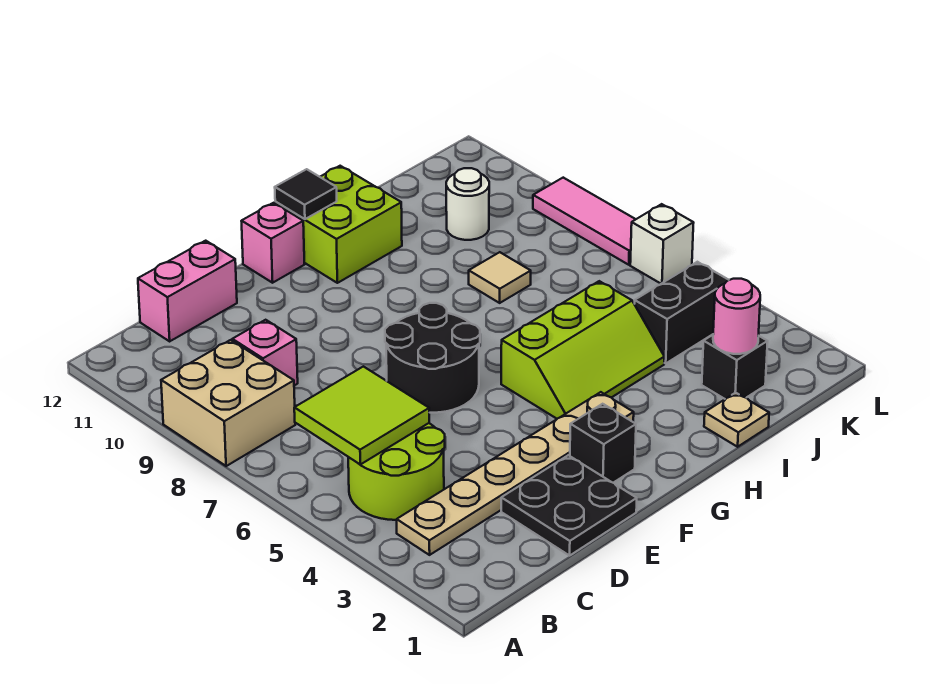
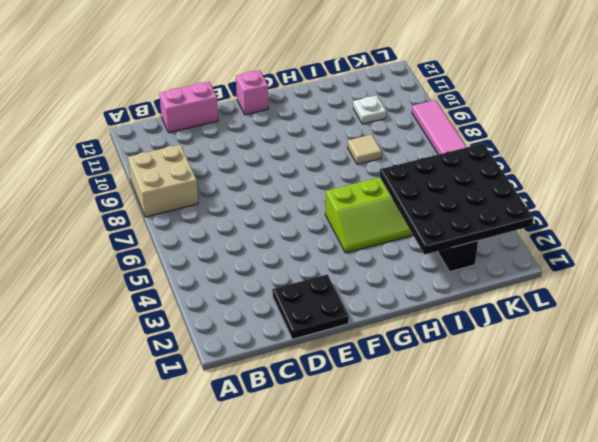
black 4x4 plate [380,143,533,255] -> pink 1x1 round brick [713,279,760,354]
white 1x1 plate [353,95,386,124] -> white 1x1 round brick [446,168,489,240]
none -> tan 1x6 plate [397,392,634,555]
none -> lime 2x2 round brick [348,423,445,520]
none -> pink 1x1 brick [232,320,298,386]

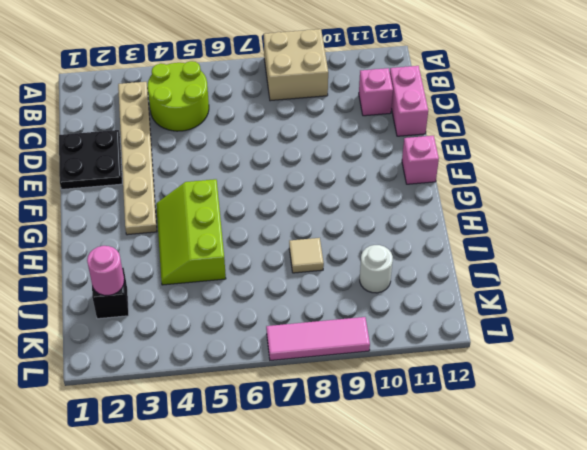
pink 1x1 brick [359,68,393,116] -> pink 1x1 brick moved to [232,320,298,386]
none -> black 2x2 round brick [385,303,480,413]
none -> black 1x1 brick [570,404,636,483]
none -> lime 2x2 brick [275,166,402,283]

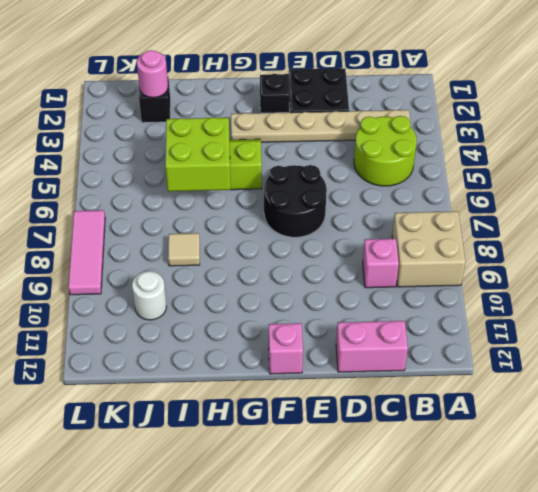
lime 2x2 brick [165,118,230,191] -> lime 2x2 brick moved to [275,166,402,283]
none -> tan 1x1 plate [704,393,769,447]
none -> black 1x2 brick [635,262,728,363]
none -> white 1x1 brick [630,204,694,284]

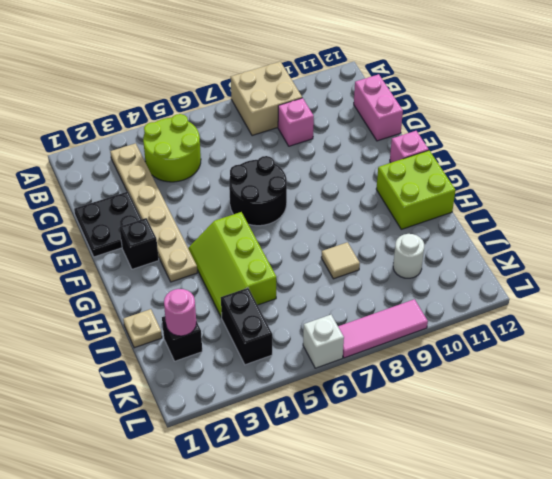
none -> lime 2x2 tile [294,367,429,464]
none -> black 1x1 tile [275,169,337,219]

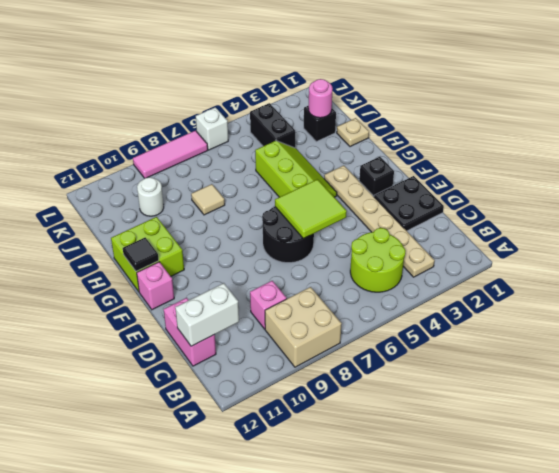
white 1x2 brick [175,283,239,346] -> none
lime 2x2 tile [275,179,347,239] -> lime 2x2 tile moved to [294,367,429,464]

